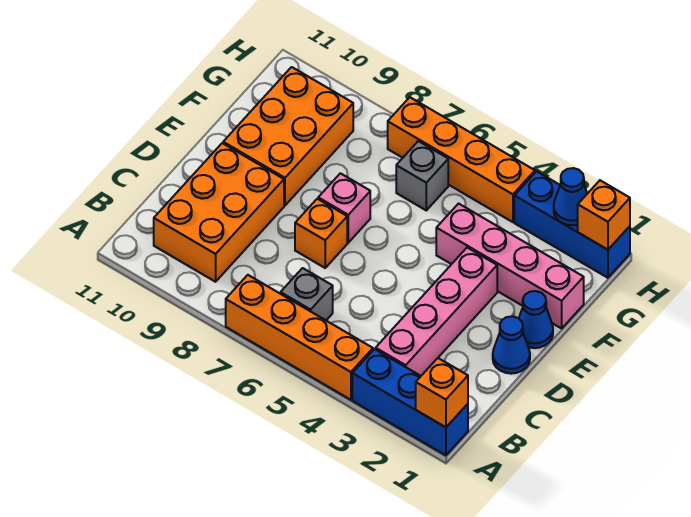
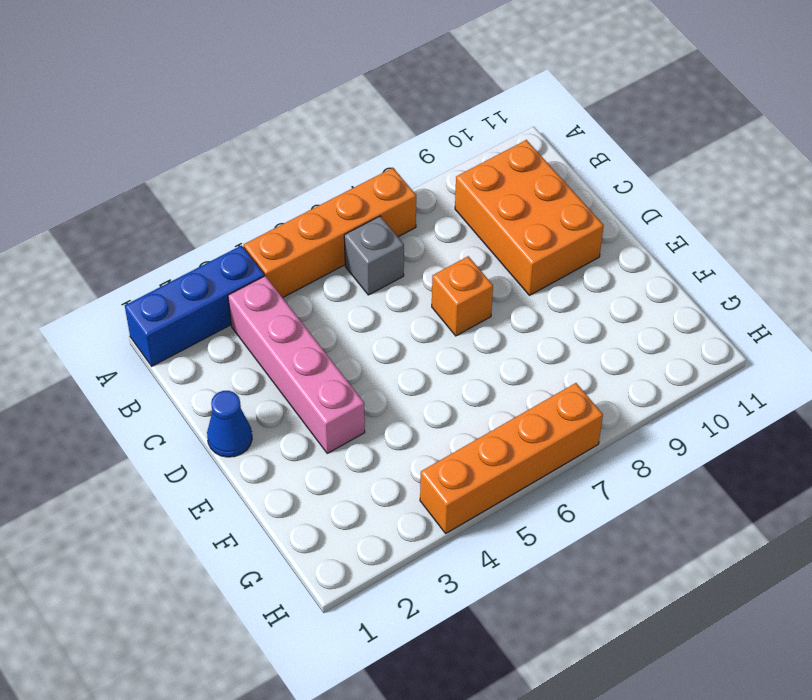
none -> blue 1x1 cone [519,291,553,348]
none -> pink 1x1 brick [318,173,370,243]
none -> orange 2x3 brick [223,67,353,205]

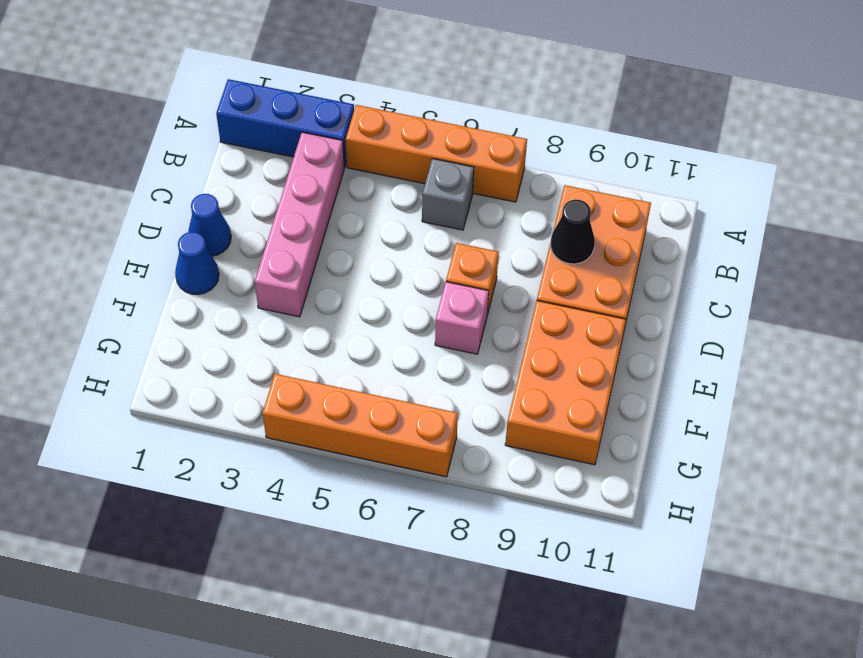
black 1x1 cone [551,200,595,264] -> none
none -> pink 1x4 brick [436,204,584,328]
none -> grey 1x1 brick [396,141,448,210]
none -> blue 1x3 brick [514,171,630,278]

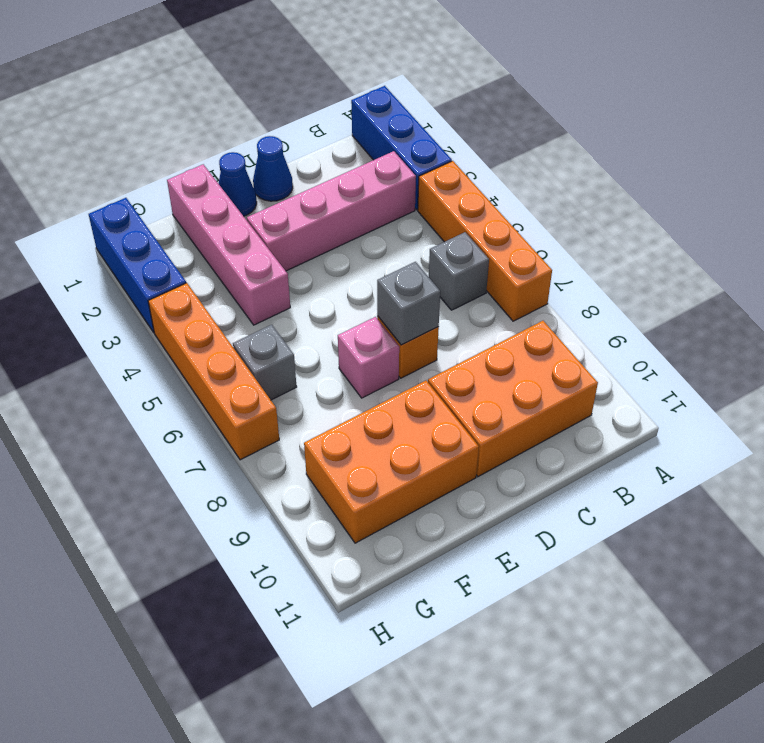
grey 1x1 brick [377,262,440,345] -> none
none -> orange 1x1 brick [416,358,468,427]
none -> orange 1x1 brick [578,180,630,250]
none -> blue 1x1 cone [554,168,587,225]

